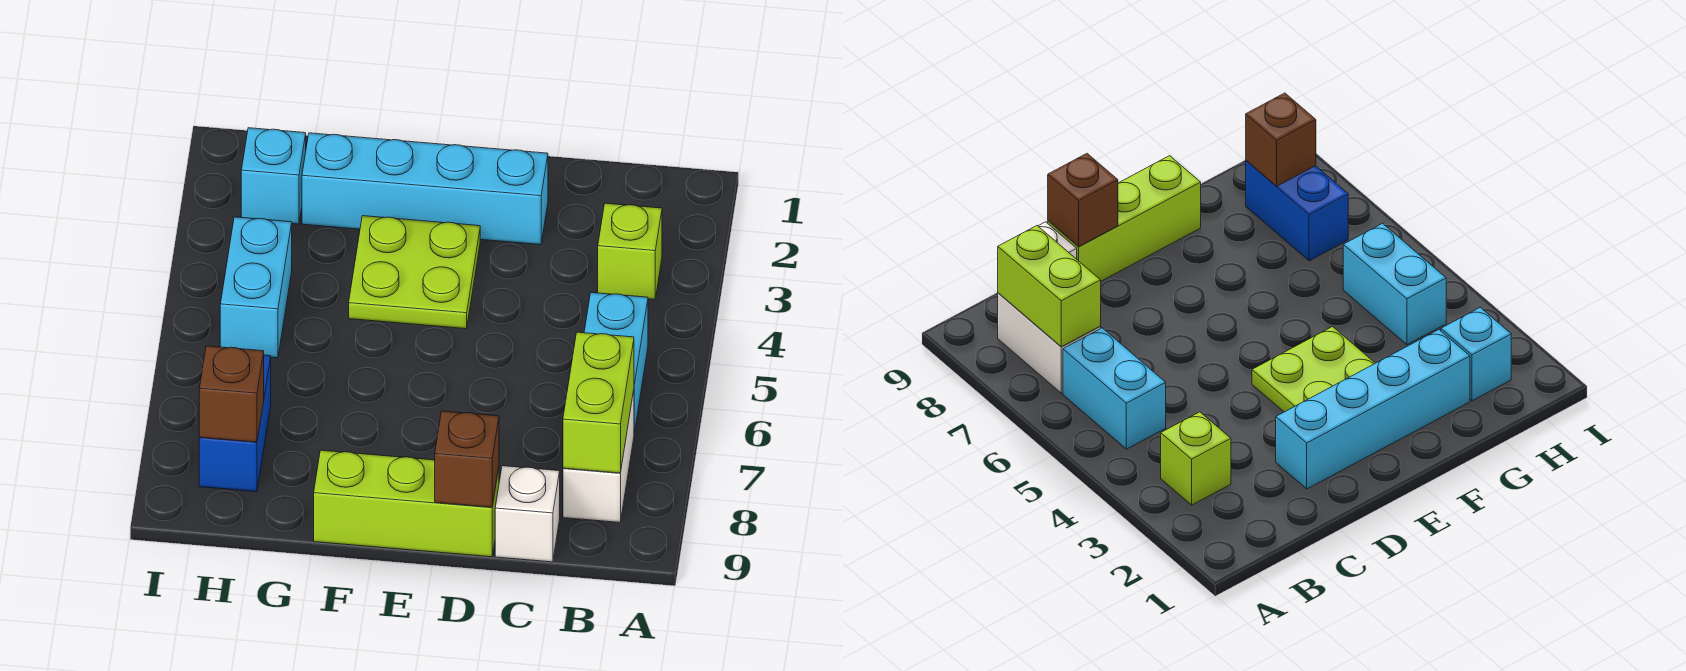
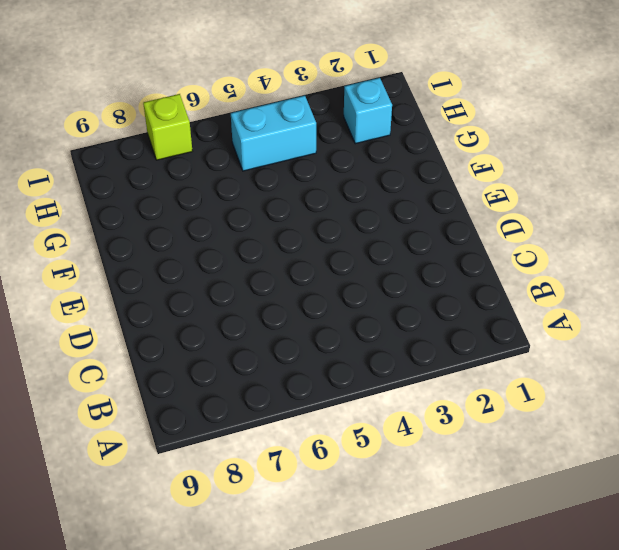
lime 1x1 brick [143,94,192,160] -> lime 1x1 brick moved to [598,203,662,300]
none -> cyan 1x2 brick [584,293,648,433]
none -> white 1x2 brick [563,390,634,523]
none -> white 1x1 brick [495,466,560,562]

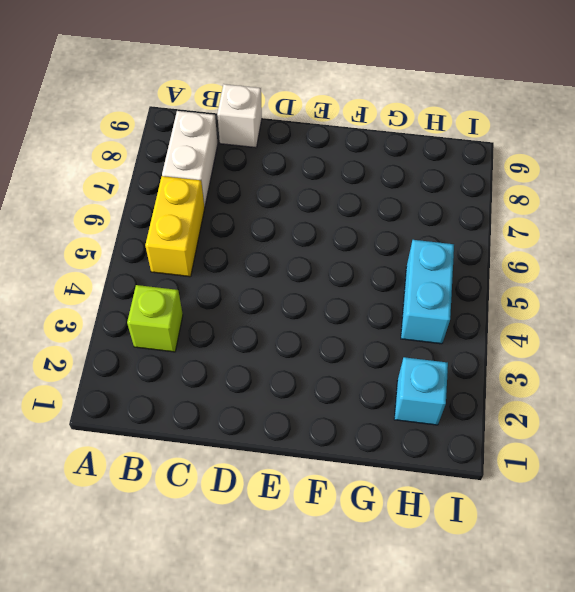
yellow 1x2 brick [145,176,205,277] -> cyan 1x2 brick [584,293,648,433]
none -> cyan 1x4 brick [302,133,548,245]
none -> lime 1x3 brick [314,450,499,557]
none -> lime 2x2 plate [349,216,480,329]

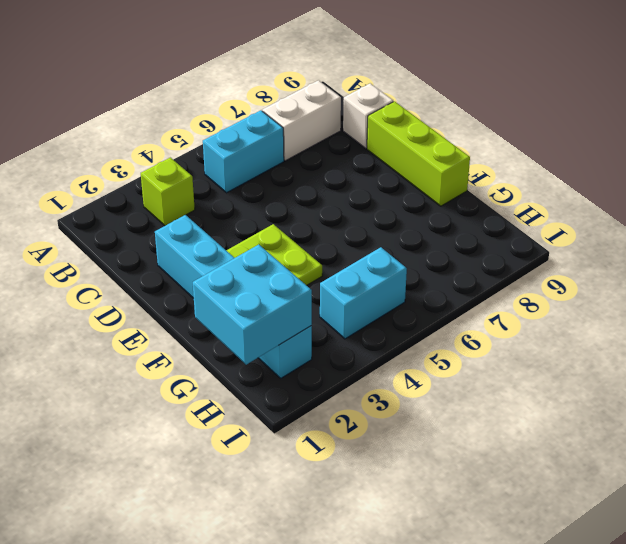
cyan 2x2 brick [193,245,312,365] -> none
none -> blue 1x2 brick [199,355,271,492]
none -> lime 1x2 brick [563,332,634,473]
none -> brown 1x1 brick [435,411,499,507]

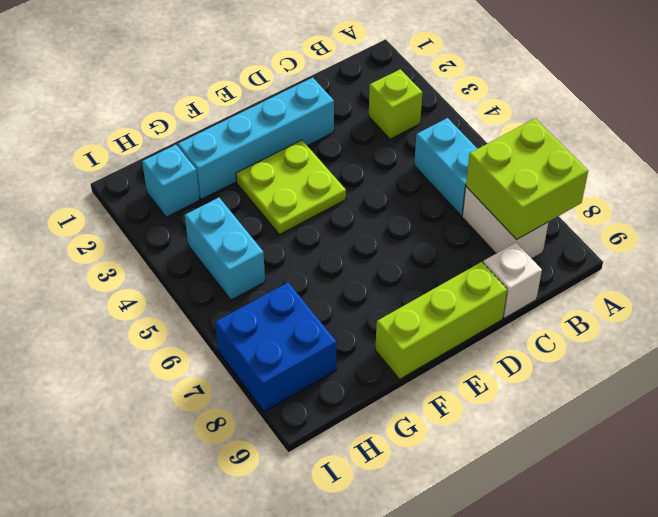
lime 2x2 brick [466,118,588,240] -> lime 1x2 brick [563,332,634,473]
blue 2x2 brick [215,282,337,412] -> blue 1x2 brick [199,355,271,492]
none -> brown 1x1 brick [435,411,499,507]
none -> brown 1x1 brick [199,346,264,442]

